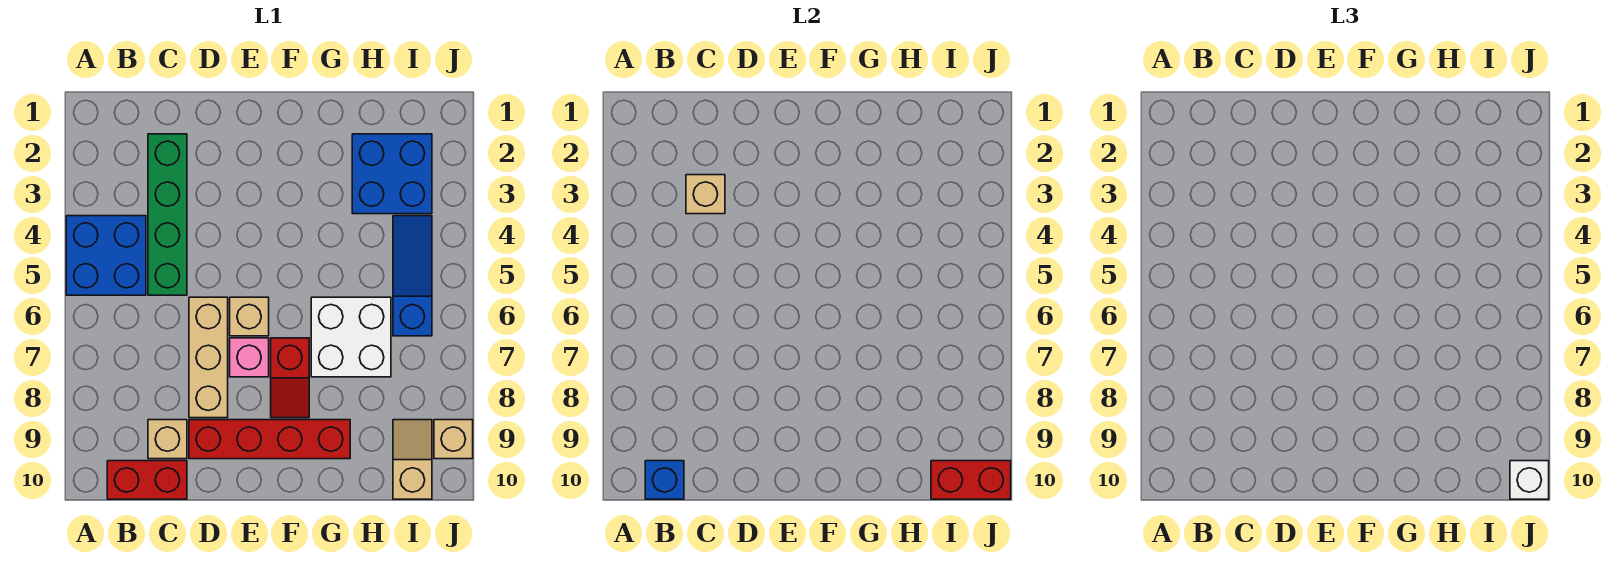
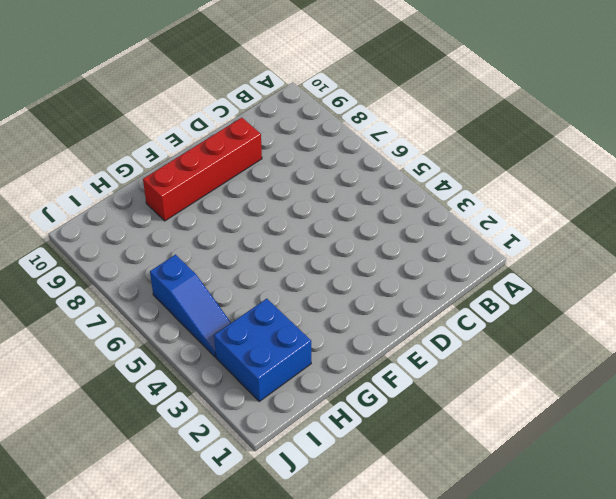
none -> blue 2x2 brick [66,216,146,295]
none -> red 1x2 brick [107,461,187,499]
none -> green 1x4 brick [148,134,187,295]

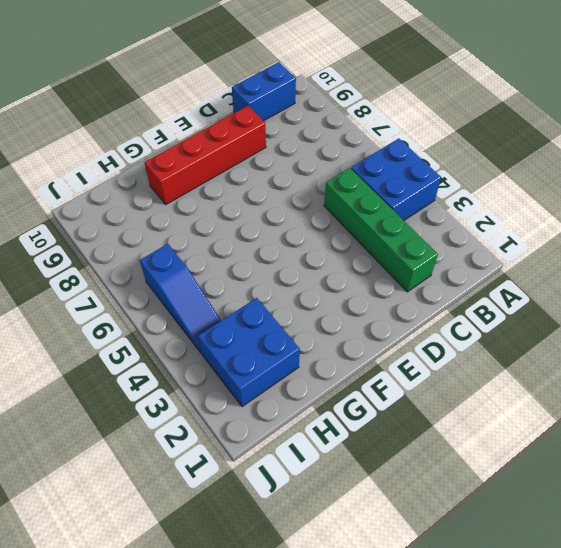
blue 1x2 brick [232,62,296,121] -> red 1x2 brick [107,461,187,499]
none -> tan 1x1 brick [148,420,187,459]
none -> tan 1x3 brick [189,297,228,418]
none -> tan 1x1 brick [230,297,269,336]

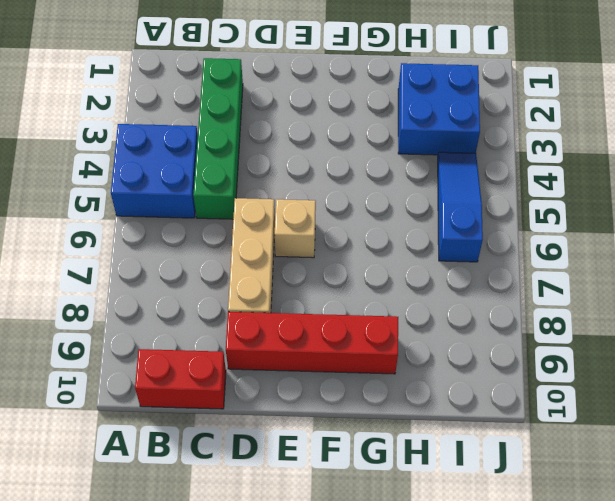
none -> tan 1x1 brick [148,420,187,459]
none -> pink 1x1 brick [230,338,269,377]
none -> red 1x2 slope [271,338,309,418]

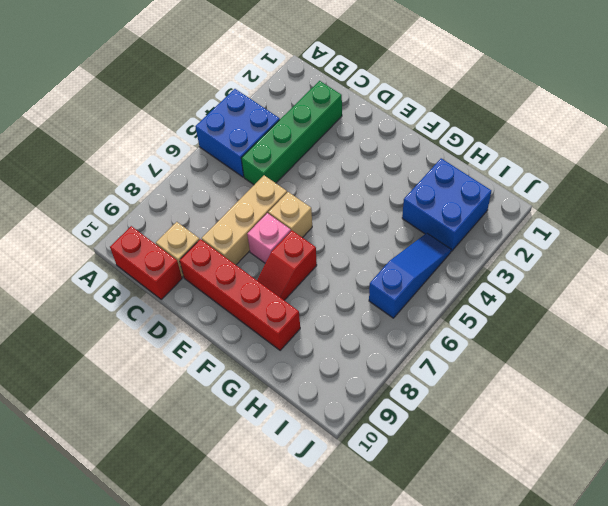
none -> white 2x2 brick [311,297,391,377]
none -> tan 1x2 slope [393,420,432,499]
none -> tan 1x1 brick [434,420,473,459]

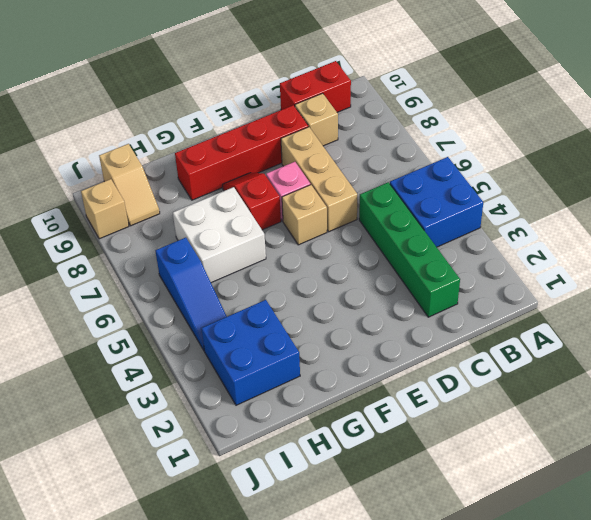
none -> blue 1x1 brick [645,461,684,499]
none -> tan 1x1 brick [686,175,725,214]
none -> red 1x2 brick [931,461,1011,499]

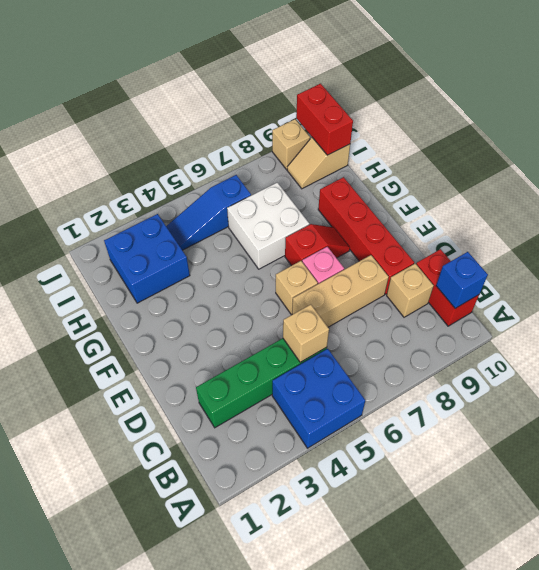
tan 1x1 brick [283,304,329,362] -> tan 1x1 brick moved to [686,175,725,214]
none -> white 1x1 brick [1510,461,1549,499]

